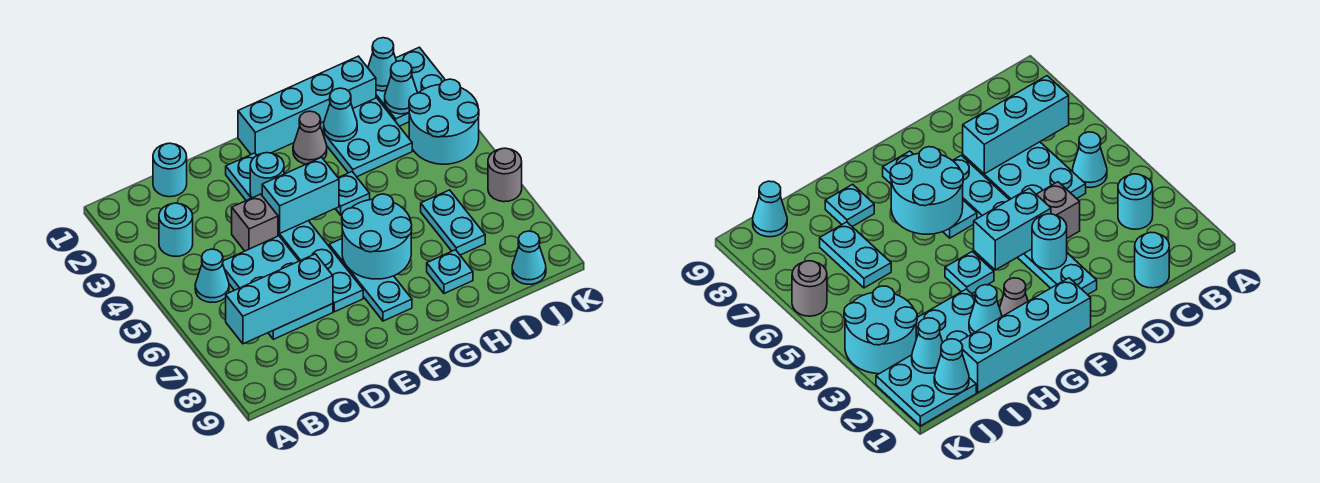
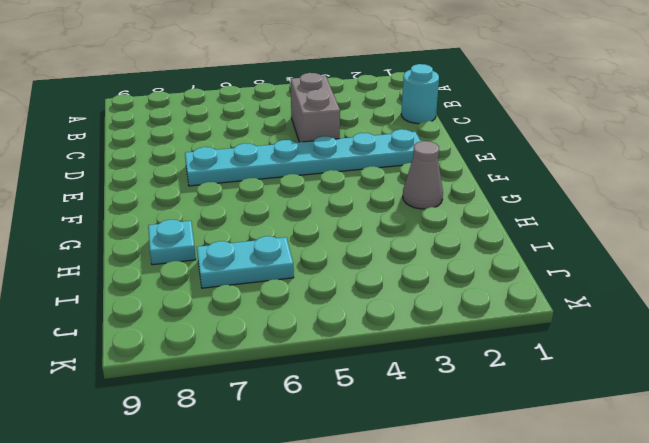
grey 1x2 brick [291,73,340,142] -> grey 1x1 brick [232,194,278,251]
none -> cyan 1x1 round brick [159,203,193,256]
none -> cyan 1x1 cone [195,249,229,302]
none -> cyan 2x3 plate [223,236,333,339]

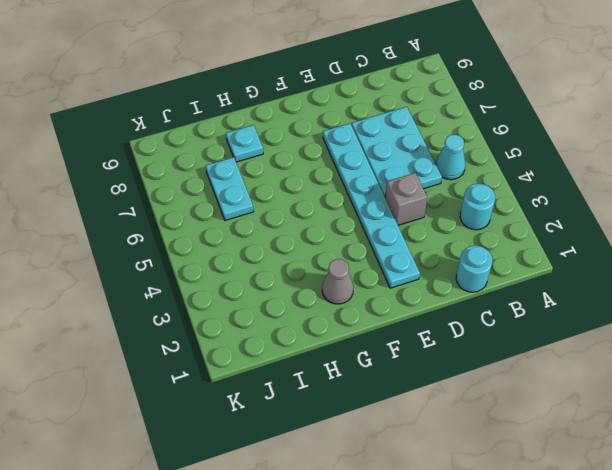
none -> cyan 1x4 brick [238,56,376,155]
none -> cyan 1x3 plate [329,239,412,321]
none -> cyan 1x1 plate [335,172,370,215]

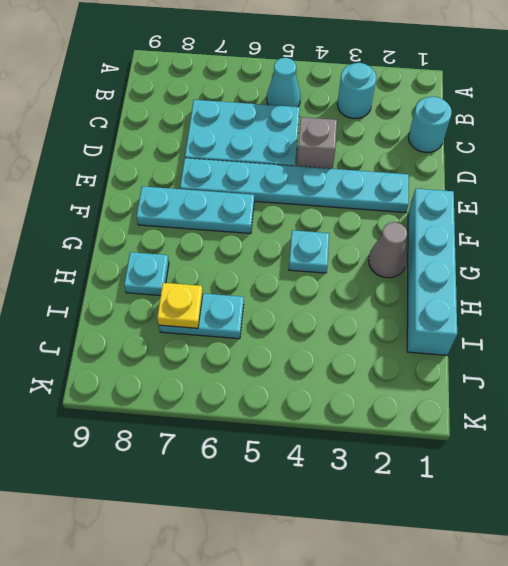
yellow 1x1 plate [157,283,203,328] -> none
none -> cyan 2x2 plate [320,98,412,177]
none -> cyan 2x2 plate [376,47,445,126]
none -> cyan 2x2 round brick [409,79,479,164]

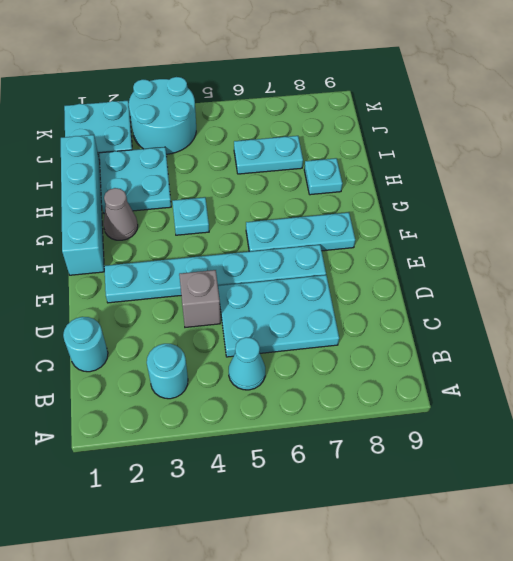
none -> cyan 1x1 cone [512,231,546,284]
none -> grey 1x1 round brick [488,148,522,202]
none -> cyan 1x3 brick [226,254,333,344]

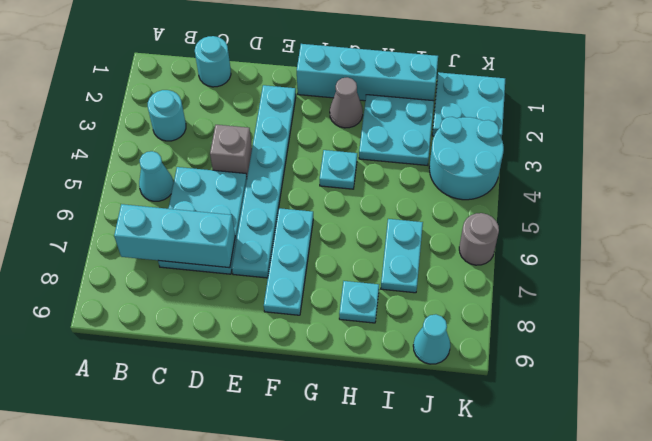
none -> cyan 1x1 round brick [250,153,284,198]
none -> cyan 1x2 brick [262,157,339,233]
none -> cyan 2x2 round brick [342,194,412,279]

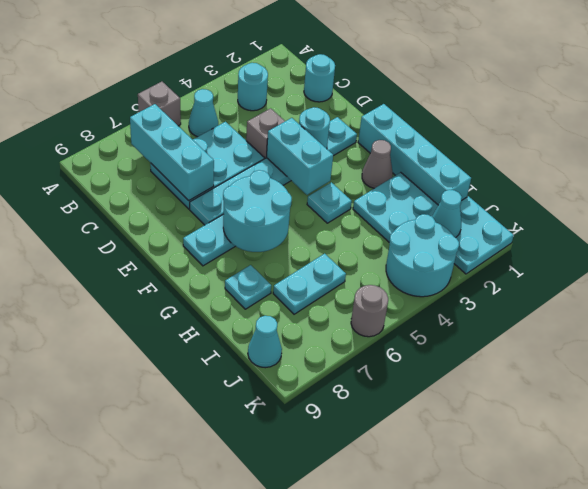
grey 1x1 brick [138,82,181,126] -> none
none -> cyan 1x1 cone [324,88,357,141]
none -> cyan 1x1 cone [368,38,397,91]

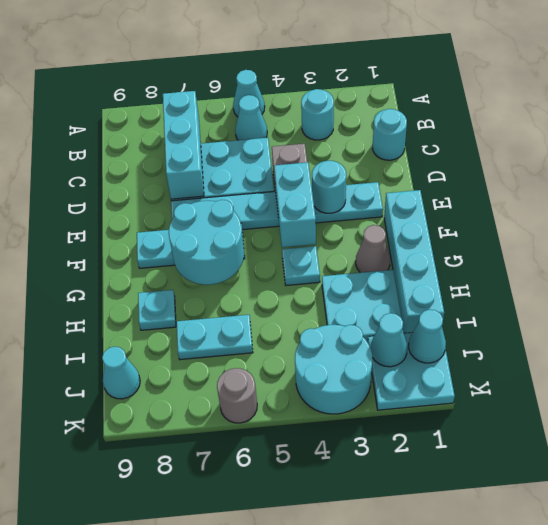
cyan 1x1 cone [233,70,265,117] -> cyan 1x1 cone moved to [324,88,357,141]

